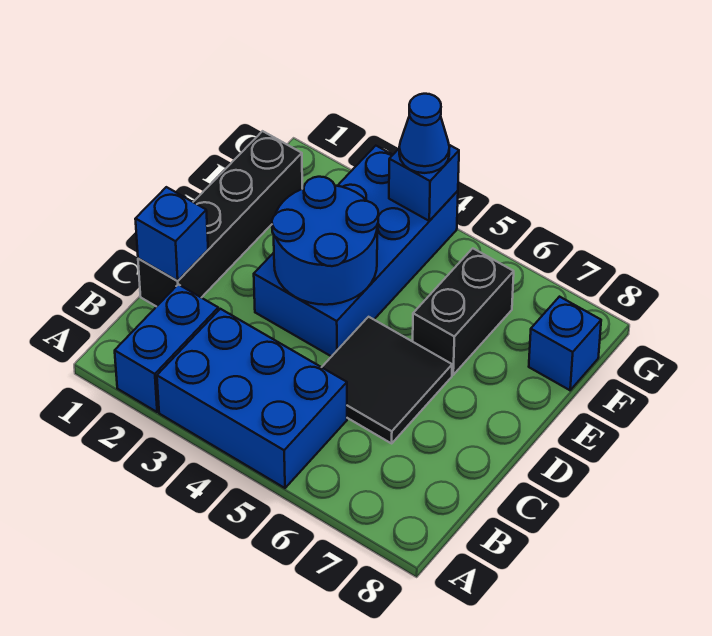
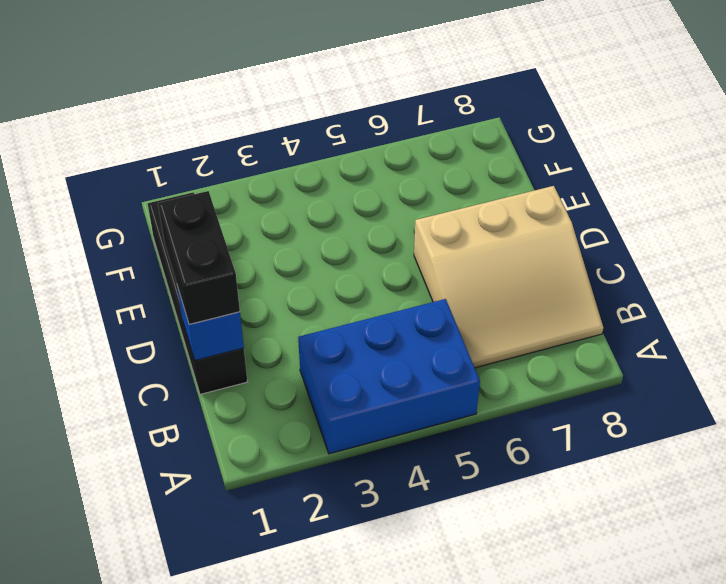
tan 3x3 slope [414,186,603,368] -> black 2x2 tile [322,317,452,443]
black 1x2 brick [158,191,240,324] -> black 1x2 brick moved to [413,248,514,375]
none -> blue 1x2 brick [115,284,218,412]
none -> blue 2x4 brick [254,146,458,357]

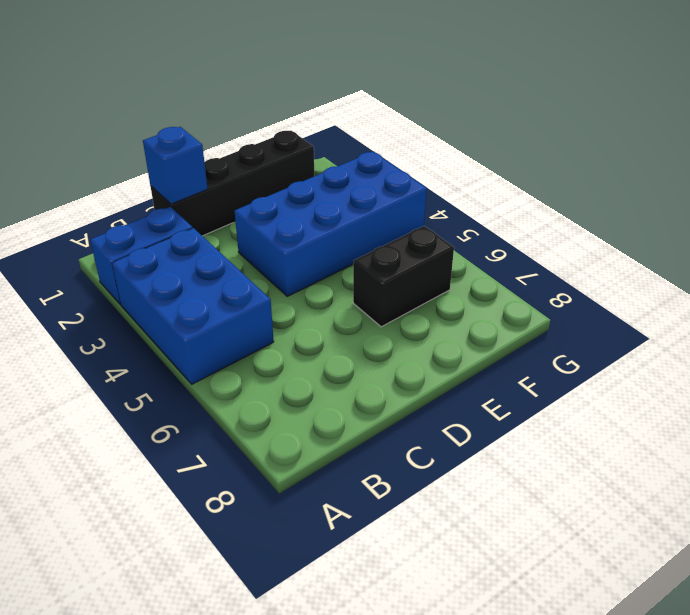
none -> black 2x2 tile [322,317,452,443]
none -> blue 1x1 brick [529,297,601,390]

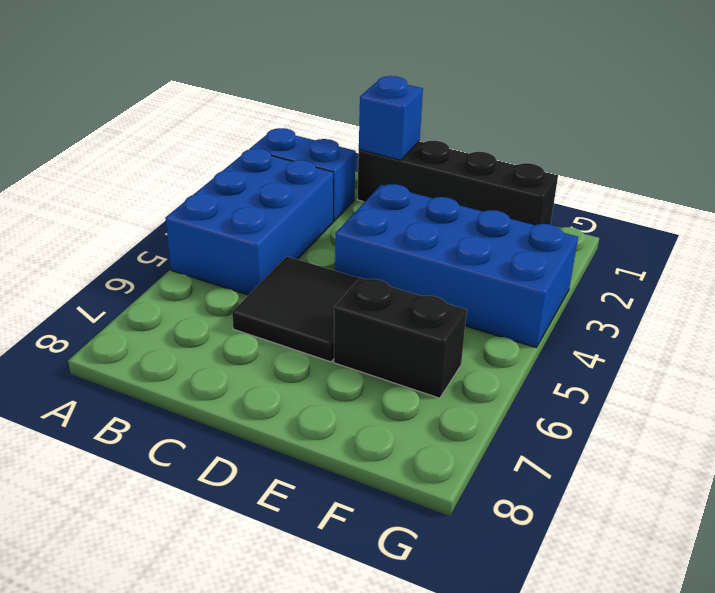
none -> blue 1x1 brick [529,297,601,390]
none -> blue 2x2 round brick [272,177,378,305]

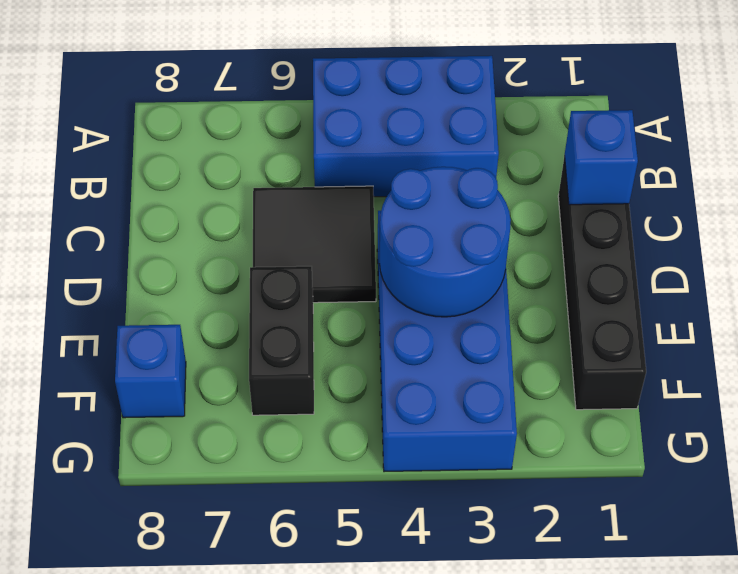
none -> blue 1x2 brick [115,284,218,412]
none -> blue 1x1 brick [389,145,459,221]

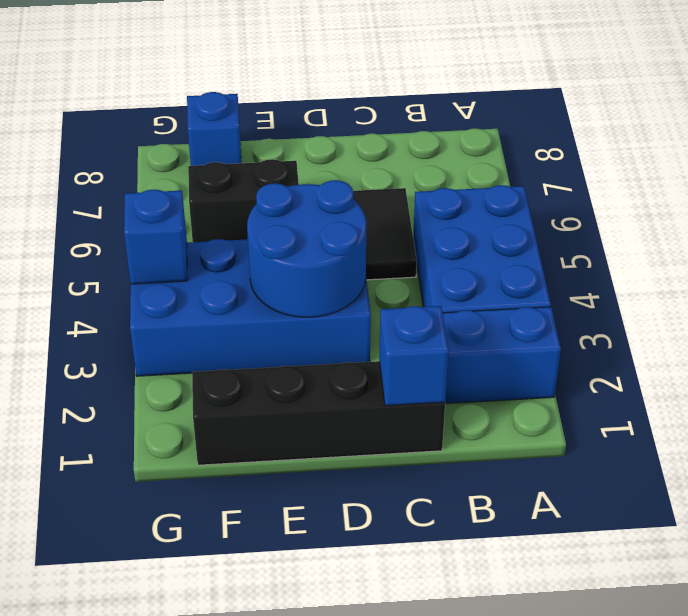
none -> blue 1x1 cone [399,94,449,173]

